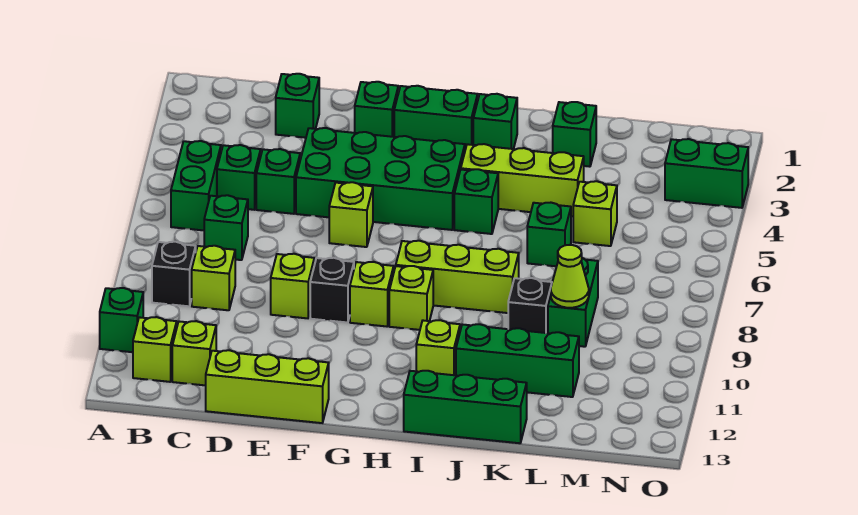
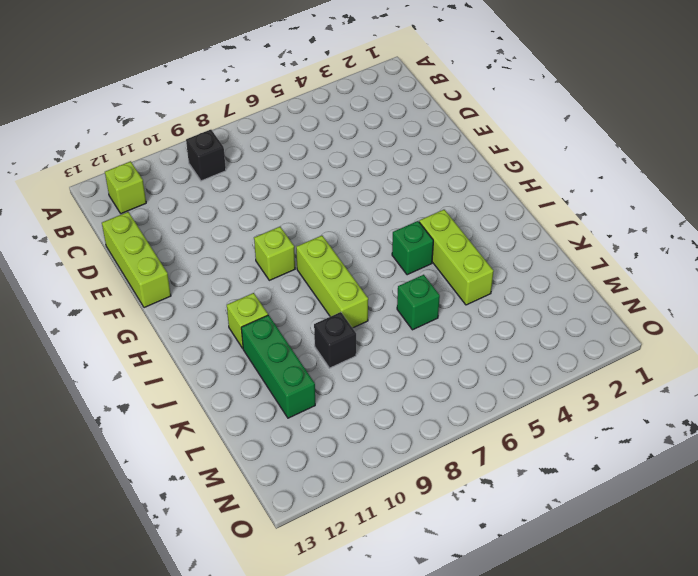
none -> green 1x1 brick [100,288,143,352]
none -> green 1x2 brick [171,141,221,230]
none -> green 1x1 brick [217,145,261,210]
none -> green 1x1 brick [204,195,248,260]

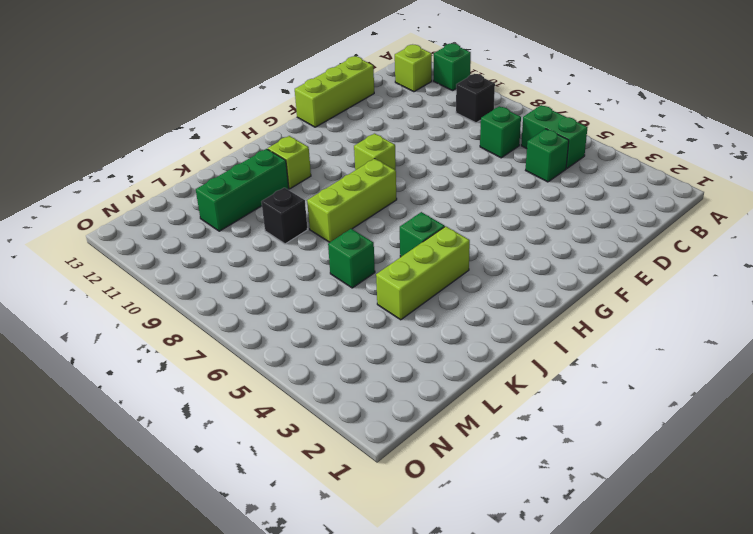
none -> lime 1x1 brick [192,246,235,310]
none -> lime 1x1 brick [172,321,216,385]
none -> green 1x1 brick [276,74,319,138]
none -> green 1x1 brick [256,149,300,214]

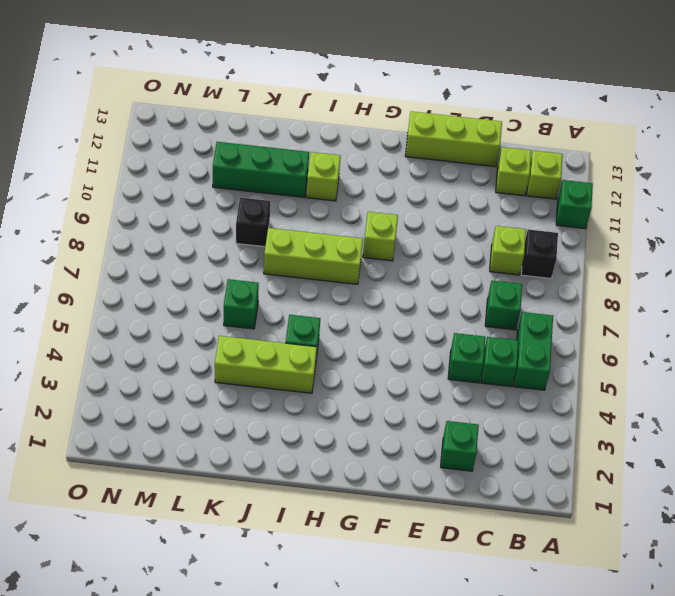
none -> green 2x4 brick [296,128,465,230]
none -> lime 1x1 brick [271,254,314,318]
none -> green 1x1 brick [355,82,398,137]
none -> lime 1x1 brick [329,182,373,247]

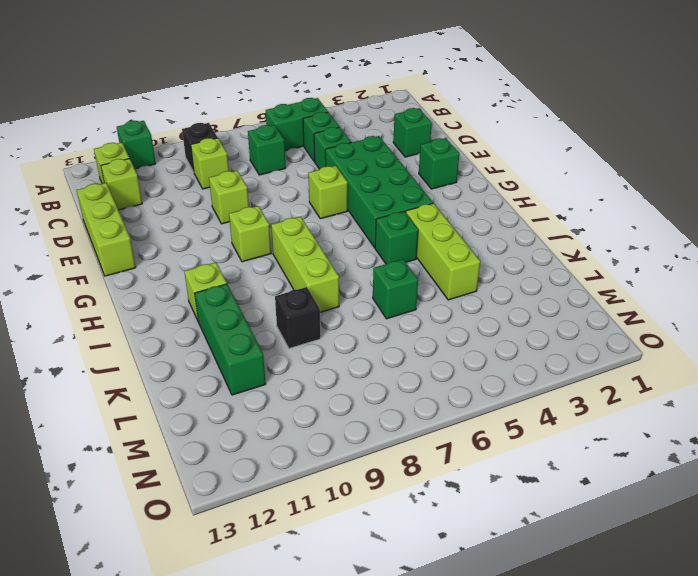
none -> black 1x1 brick [310,258,354,323]
none -> green 1x2 brick [394,86,478,150]
none -> lime 1x1 brick [389,266,433,330]
none -> green 1x1 brick [473,94,517,149]

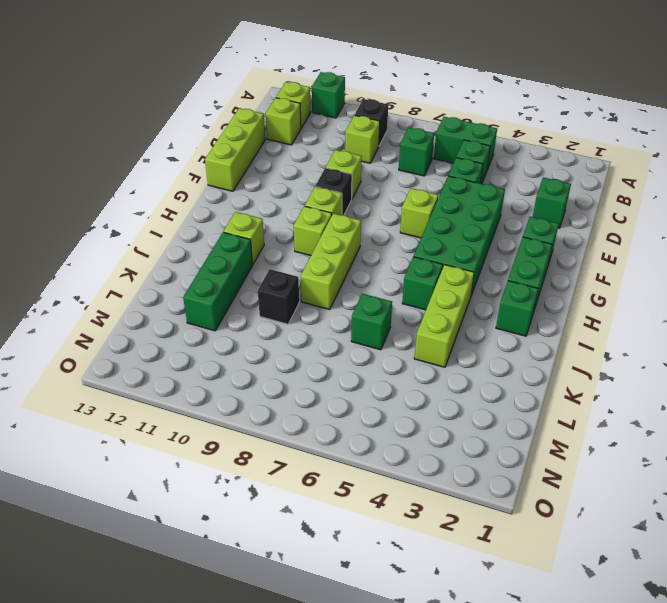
none -> green 1x3 brick [404,371,527,443]
none -> green 1x1 brick [553,102,596,167]
none -> lime 1x1 brick [573,181,617,246]
none -> green 1x2 brick [548,258,598,347]

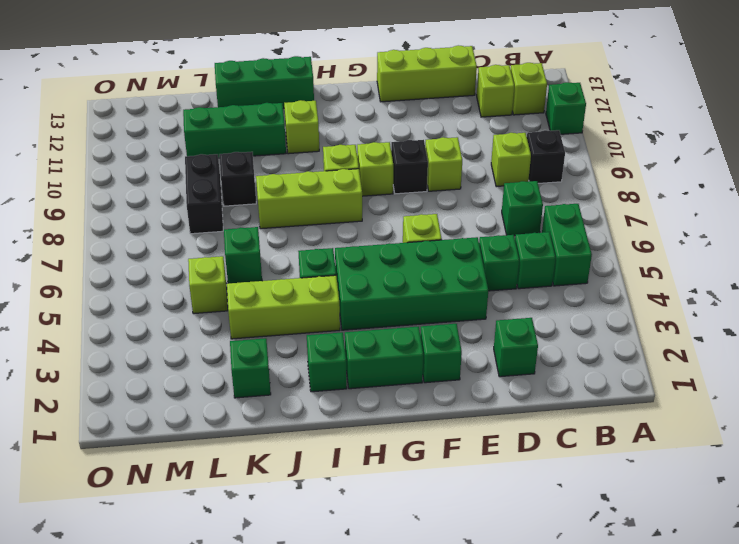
black 1x2 brick [185,154,223,234] -> green 1x2 brick [548,258,598,347]
none -> green 1x2 brick [665,139,748,208]
none -> lime 1x1 cone [551,245,589,308]

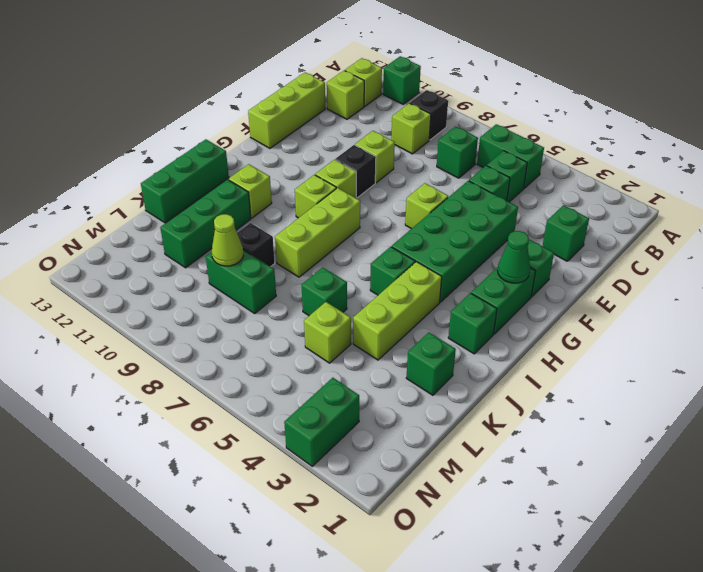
green 1x1 cone [498,231,530,283] -> none

